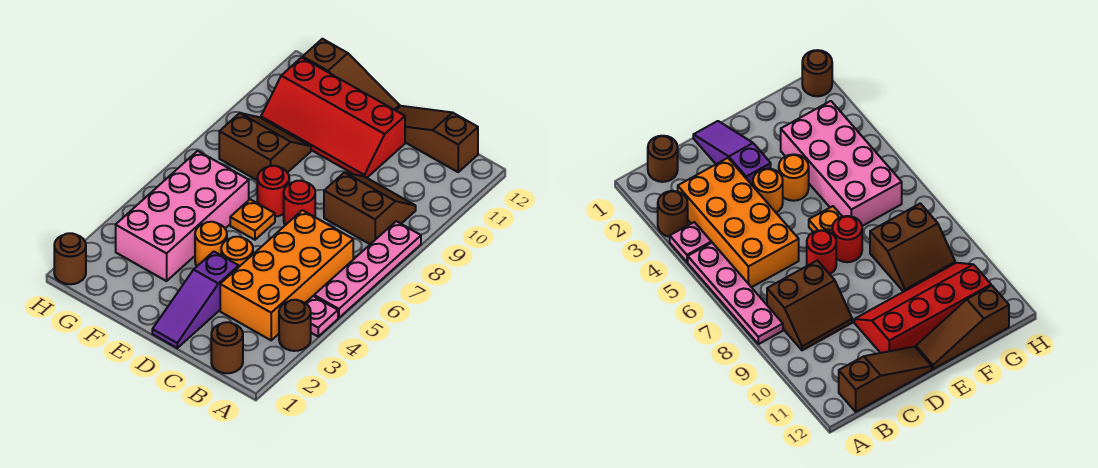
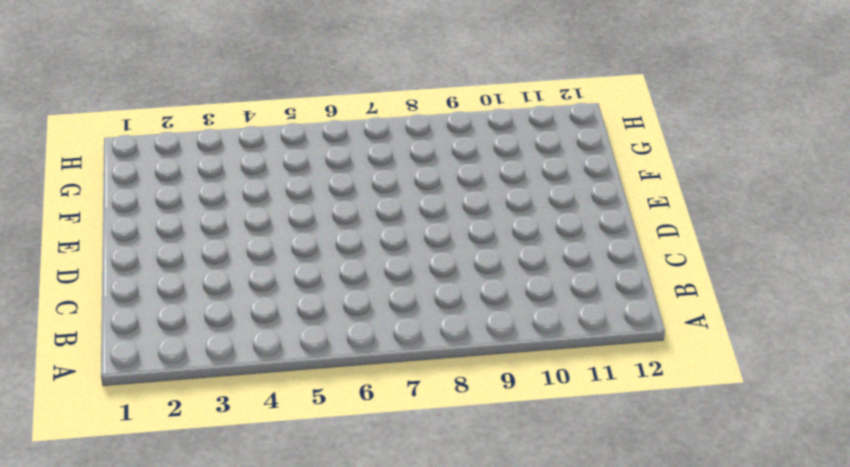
none -> brown 1x1 round brick [279,300,311,351]
none -> pink 1x1 plate [306,296,338,336]
none -> pink 1x4 plate [314,221,421,318]

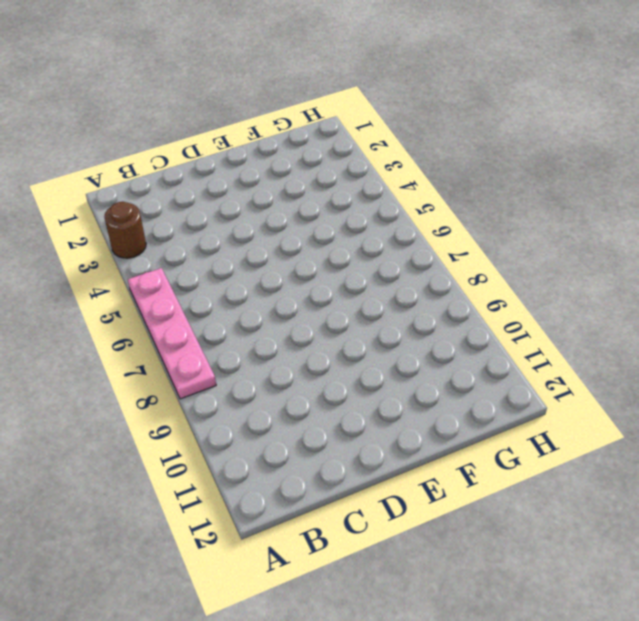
none -> pink 1x1 plate [306,296,338,336]
none -> brown 1x1 round brick [211,322,243,373]
none -> orange 2x4 brick [220,210,353,340]

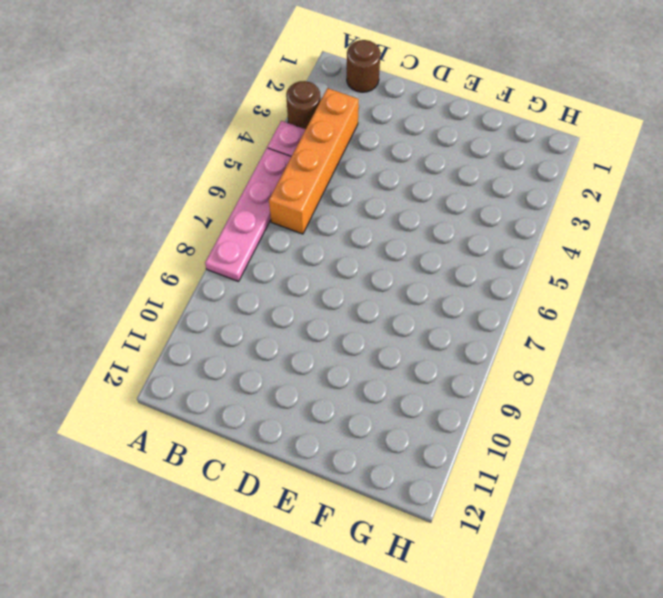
orange 1x4 brick [269,88,359,234] -> orange 2x4 brick [220,210,353,340]
none -> brown 2x2 slope [324,172,416,244]
none -> brown 1x3 slope [396,106,478,172]
none -> purple 1x3 slope [152,252,239,348]

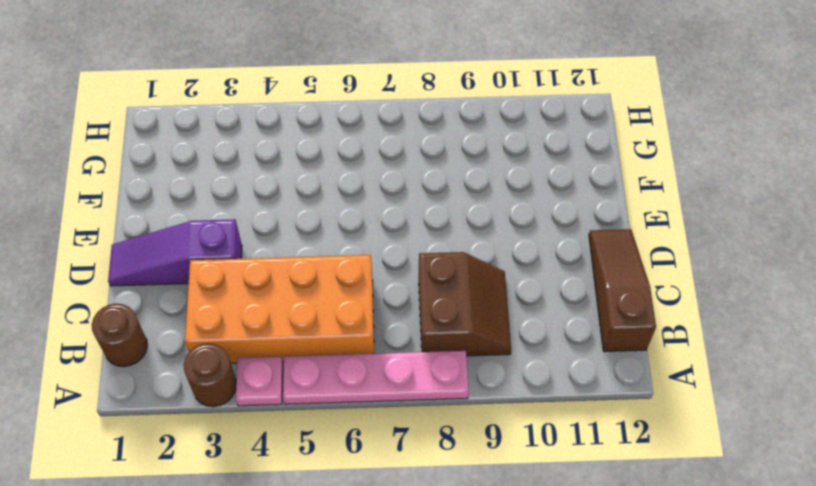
none -> orange 1x1 round brick [221,237,253,267]
none -> red 1x1 round brick [284,181,315,225]
none -> red 2x4 slope [261,57,405,178]

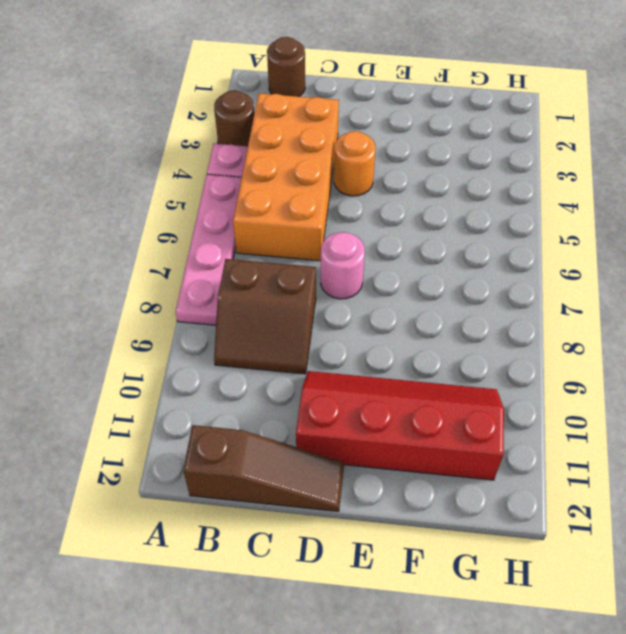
pink 1x1 round brick [321,232,365,299] -> red 1x1 round brick [284,181,315,225]
none -> purple 1x3 slope [152,252,239,348]
none -> orange 1x1 round brick [195,222,227,266]
none -> orange 1x1 plate [230,199,275,240]

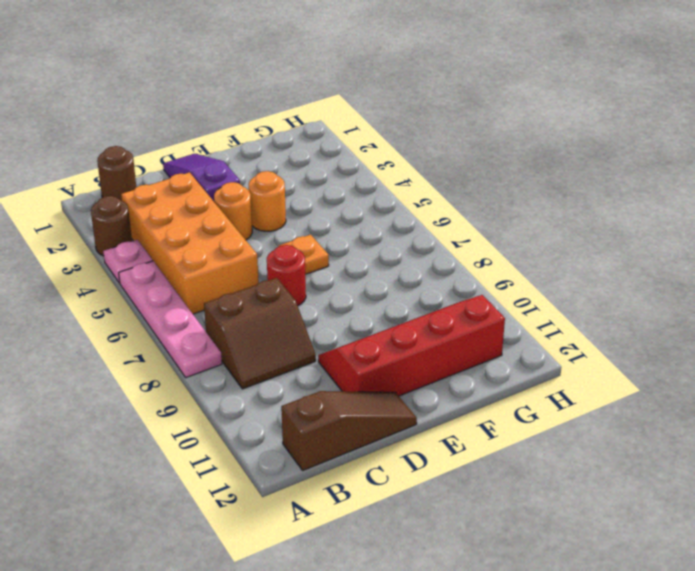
none -> red 1x1 round brick [257,166,289,217]
none -> brown 1x3 slope [303,39,400,111]
none -> pink 2x4 brick [116,151,249,281]

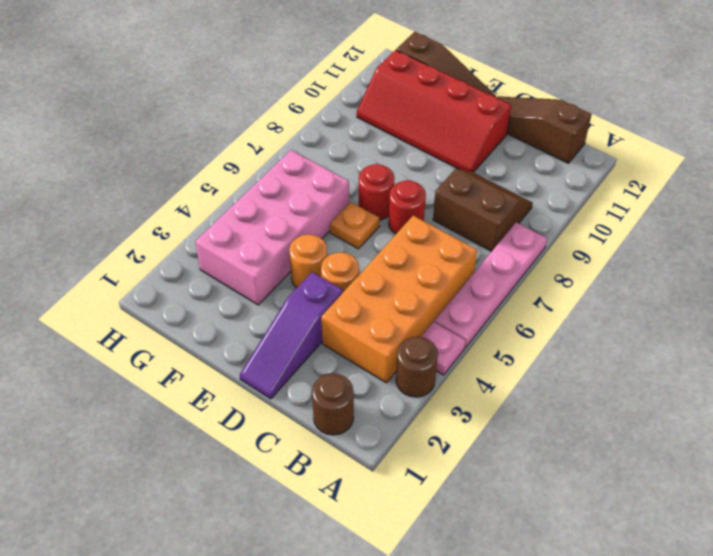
none -> brown 2x2 slope [219,113,311,180]
none -> brown 1x1 round brick [54,233,86,284]

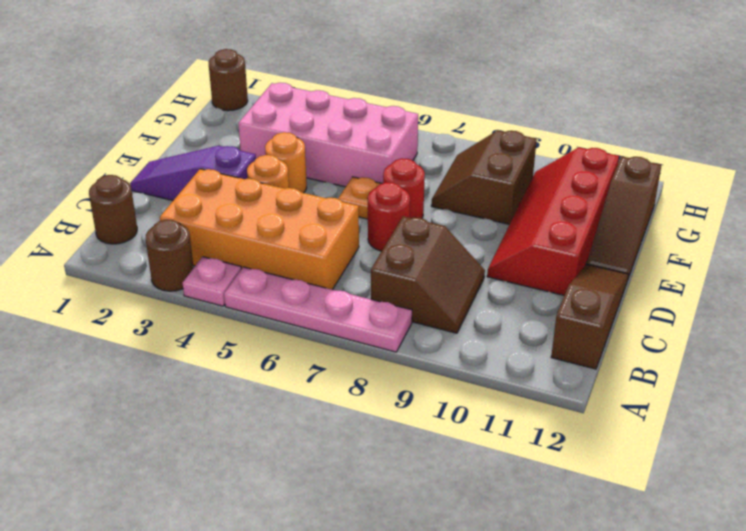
brown 2x2 slope [431,130,537,224] -> brown 2x2 slope turned to [219,113,311,180]

